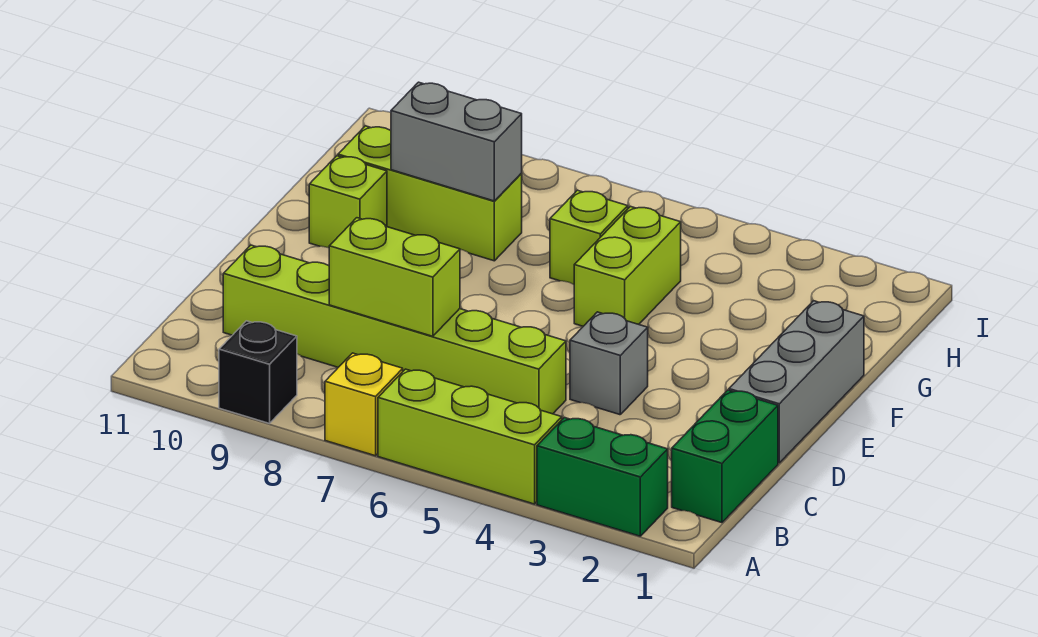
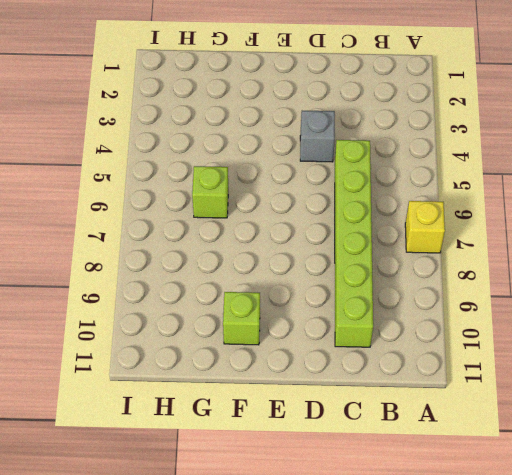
none -> green 1x2 brick [537,418,668,536]
none -> lime 1x3 brick [378,369,562,504]
none -> black 1x1 brick [219,321,297,424]

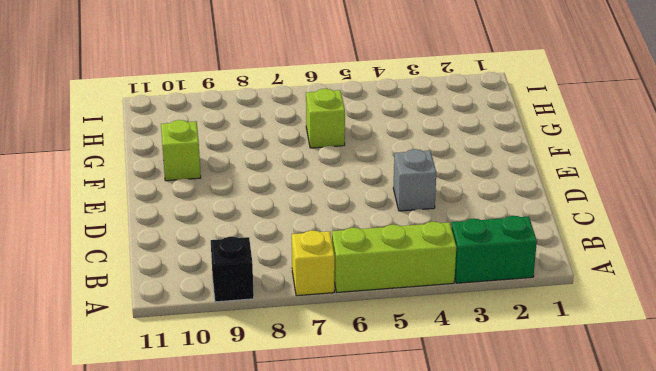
none -> green 1x2 brick [672,390,778,523]
none -> lime 1x6 brick [223,245,566,414]
none -> grey 1x3 brick [729,301,864,463]

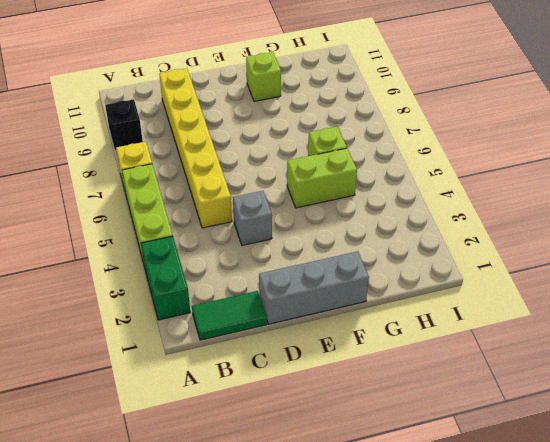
green 1x2 tile [192,291,267,340] -> green 1x2 brick [672,390,778,523]
yellow 1x6 brick [159,68,232,228] -> lime 1x6 brick [223,245,566,414]
none -> lime 1x3 brick [338,126,522,261]
none -> lime 1x2 brick [329,218,460,336]
none -> grey 1x2 brick [391,82,522,201]

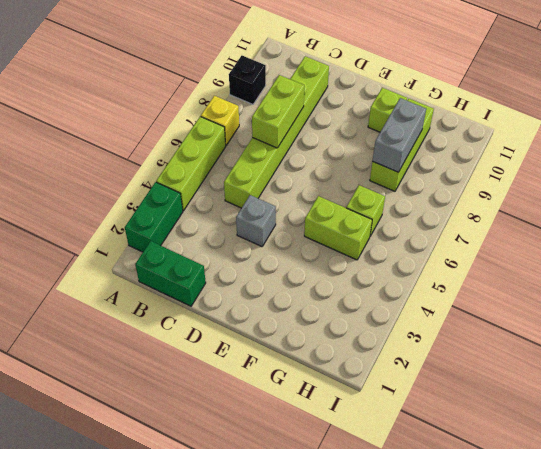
none -> grey 1x3 brick [729,301,864,463]

